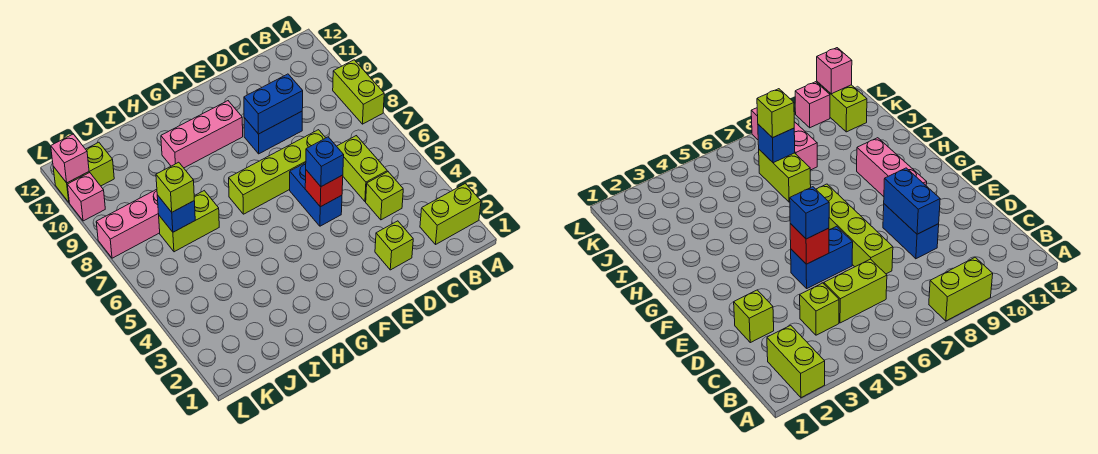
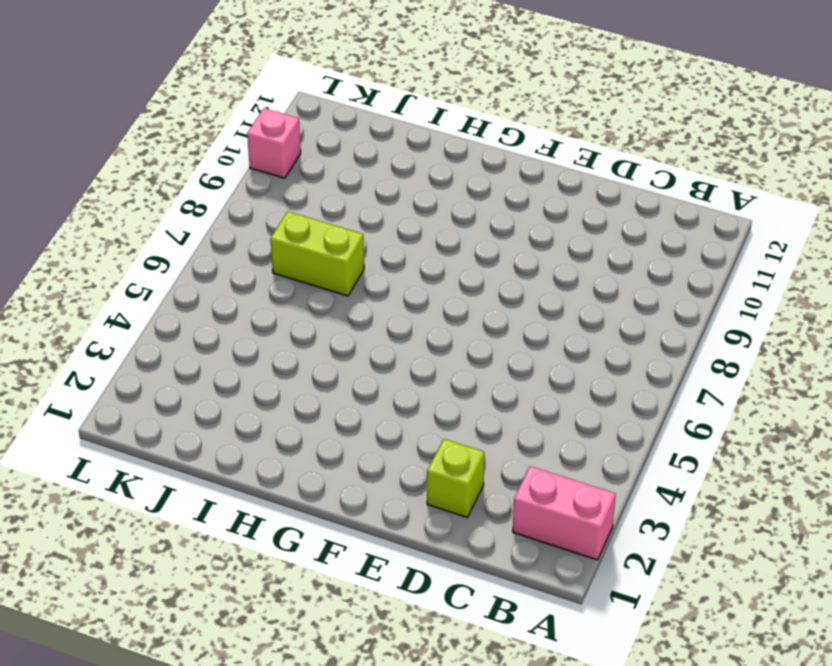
pink 1x2 brick [513,466,616,560] -> lime 1x2 brick [420,184,481,244]
none -> lime 1x2 brick [333,60,384,124]
none -> lime 1x1 brick [366,172,403,220]
none -> lime 1x2 brick [337,136,387,202]

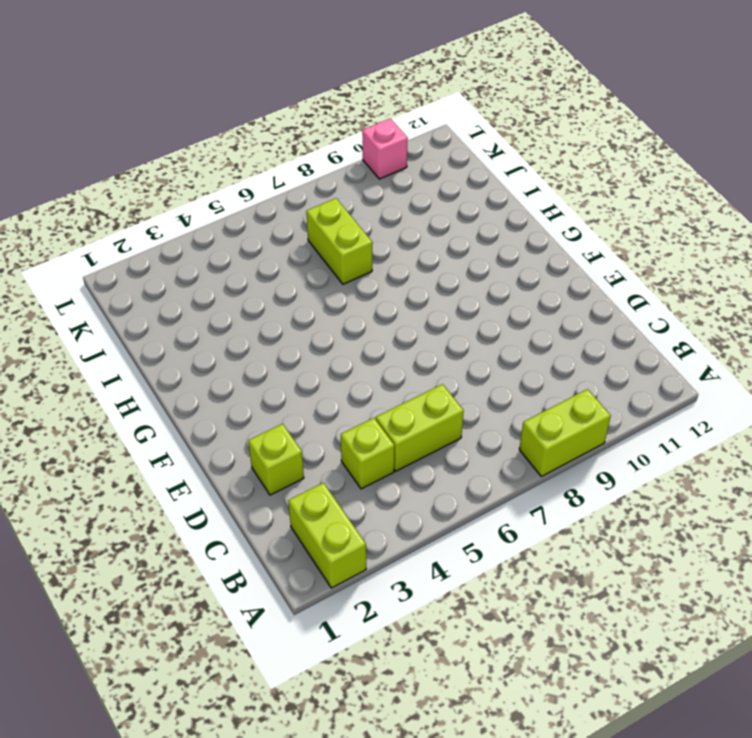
none -> lime 1x4 brick [229,130,325,214]
none -> blue 1x2 brick [244,111,302,154]
none -> blue 1x2 brick [290,163,342,226]

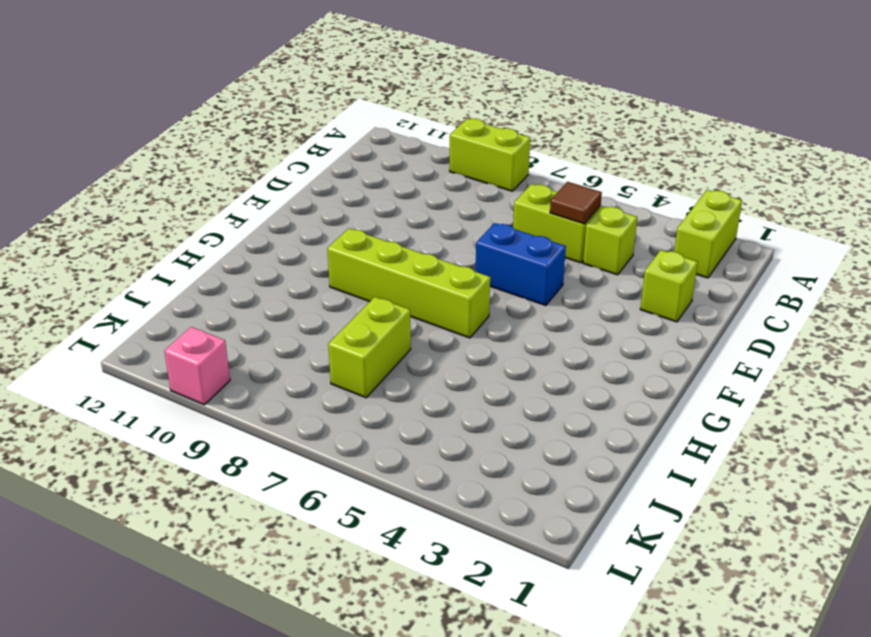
brown 1x1 tile [550,182,602,224] -> none
lime 1x4 brick [327,228,490,338] -> lime 1x4 brick turned to [229,130,325,214]
none -> blue 1x2 brick [244,111,302,154]
none -> pink 1x3 brick [161,101,243,168]
none -> pink 1x3 brick [96,189,160,258]

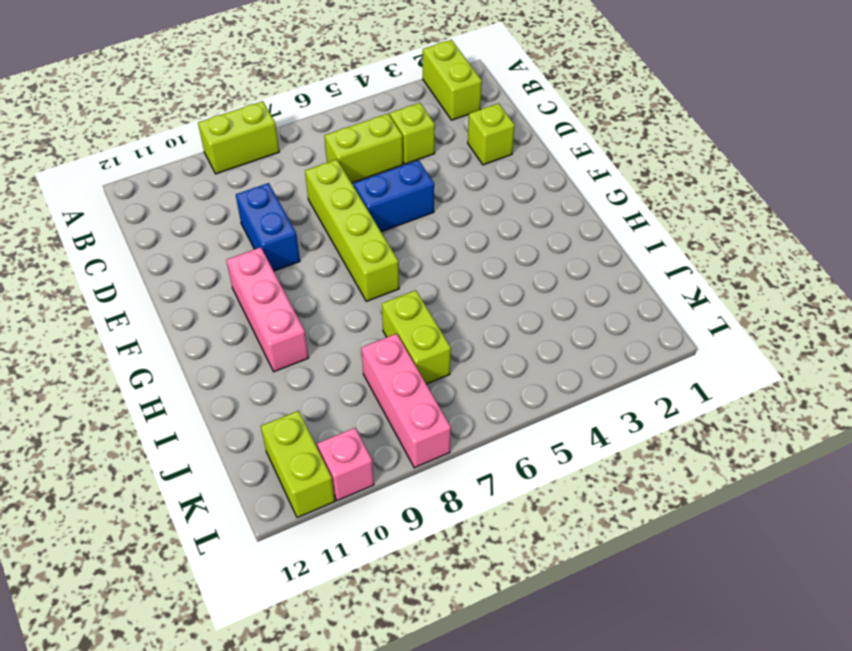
none -> blue 1x2 brick [244,74,303,134]
none -> red 1x1 brick [305,170,343,207]
none -> blue 1x1 brick [157,195,195,232]

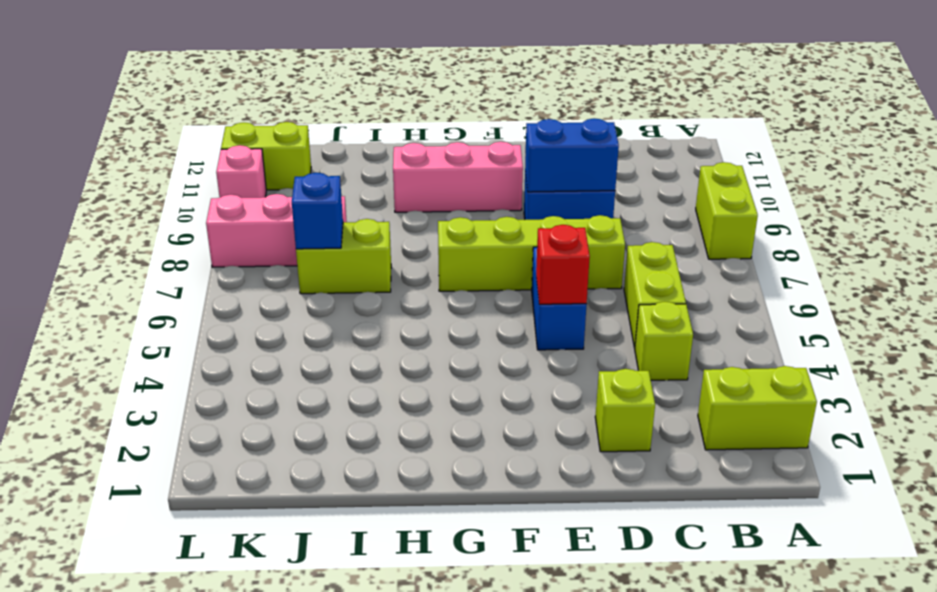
none -> pink 1x1 brick [51,134,89,183]
none -> blue 1x1 brick [306,137,344,187]
none -> lime 1x1 brick [156,162,194,212]

